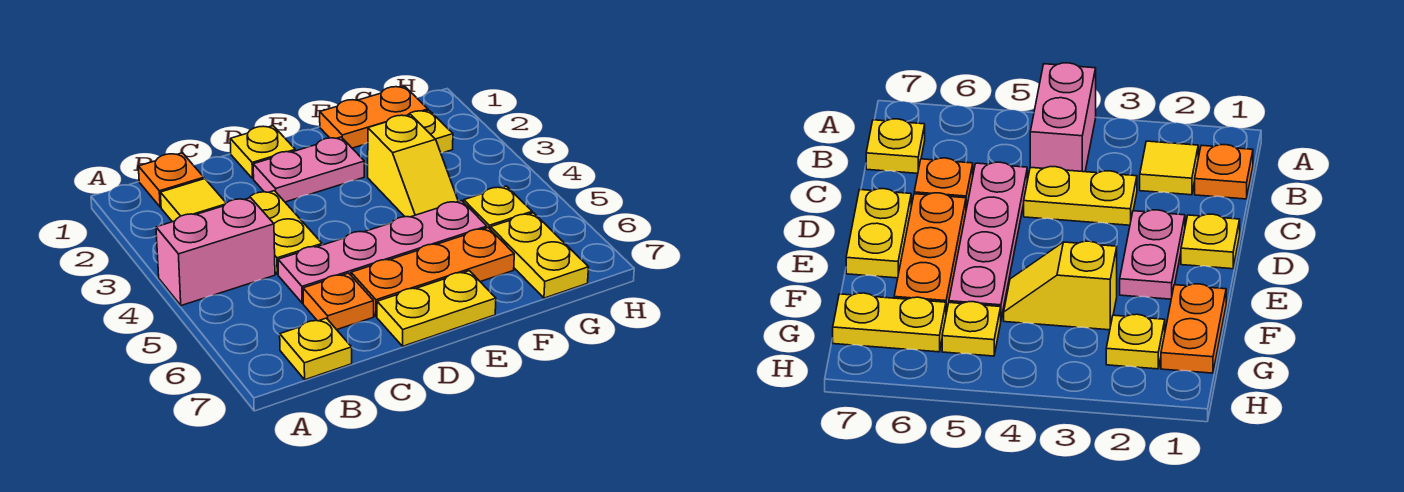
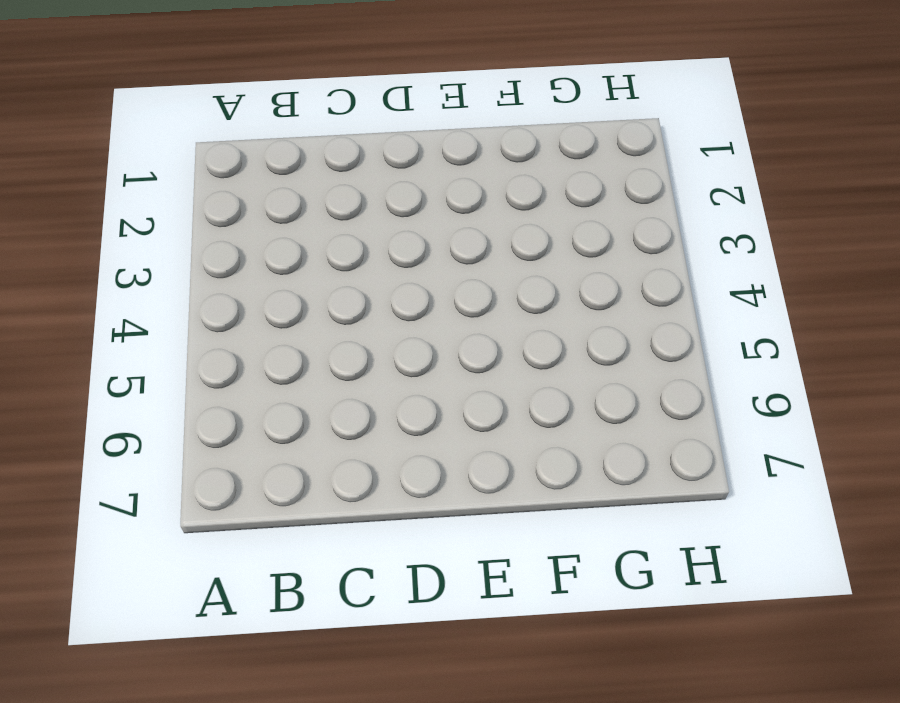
none -> pink 1x2 brick [156,198,275,306]
none -> orange 1x1 plate [138,153,204,207]
none -> yellow 1x1 tile [160,179,226,222]

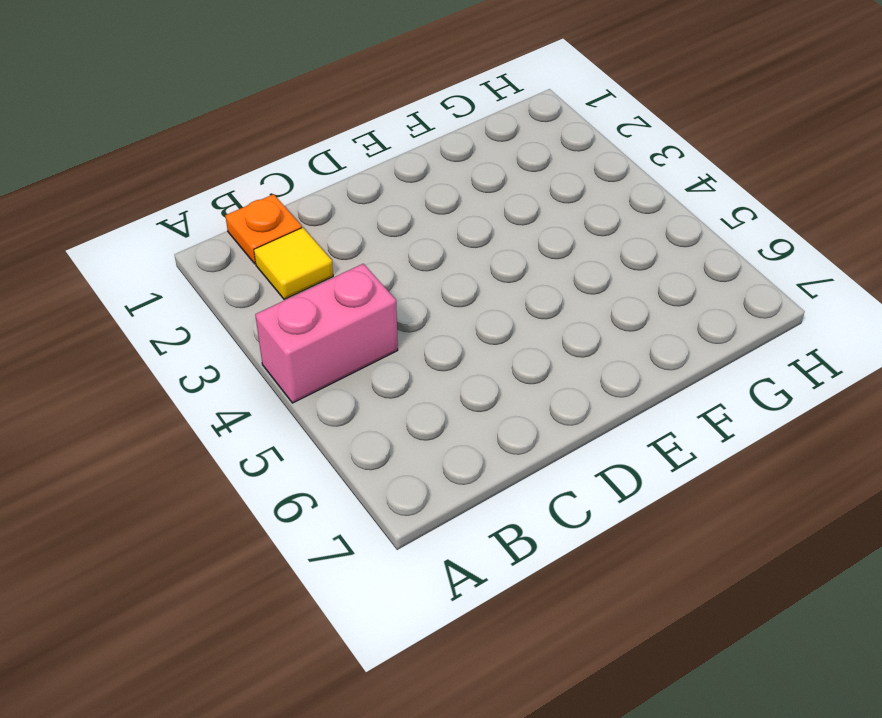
none -> yellow 1x1 plate [280,318,352,380]
none -> yellow 1x2 plate [249,191,322,274]
none -> pink 1x4 plate [278,201,487,303]

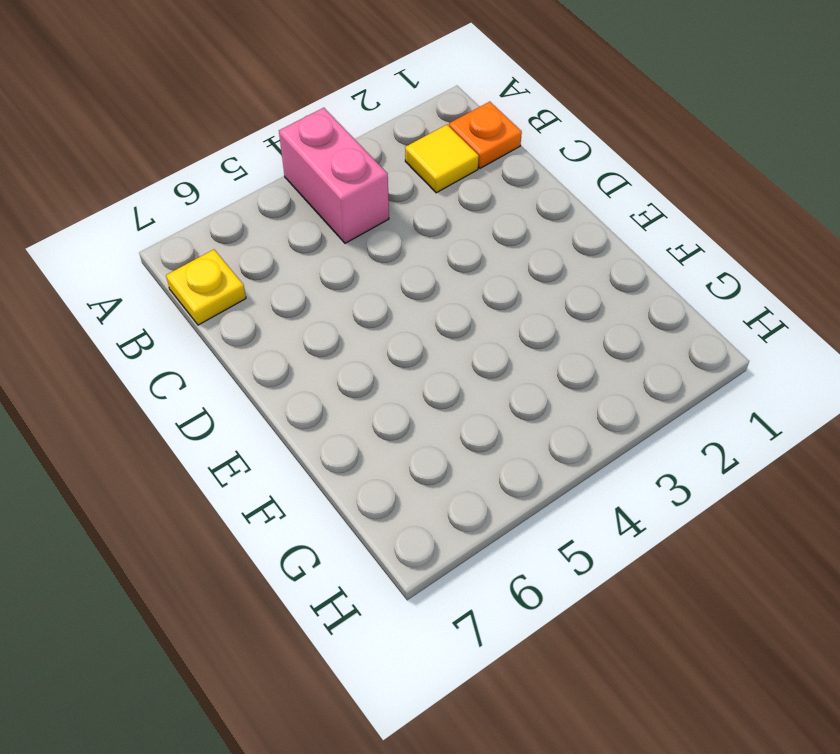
none -> yellow 1x2 plate [249,191,322,274]
none -> pink 1x4 plate [278,201,487,303]
none -> orange 1x1 plate [303,273,374,330]

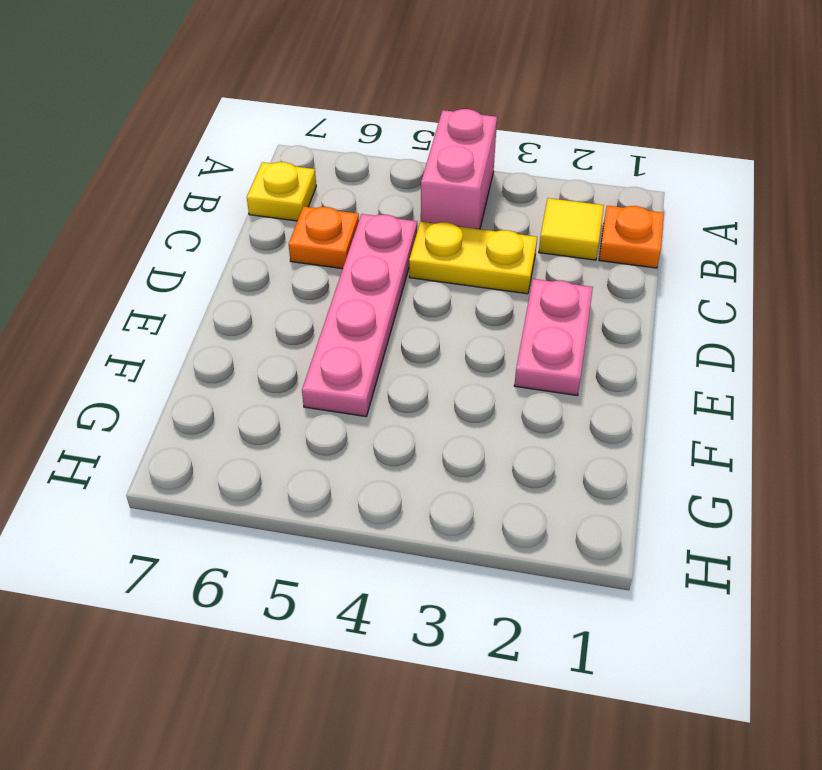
none -> yellow 1x1 plate [230,126,295,179]
none -> orange 1x3 plate [351,228,514,316]
none -> yellow 1x2 plate [377,271,496,346]

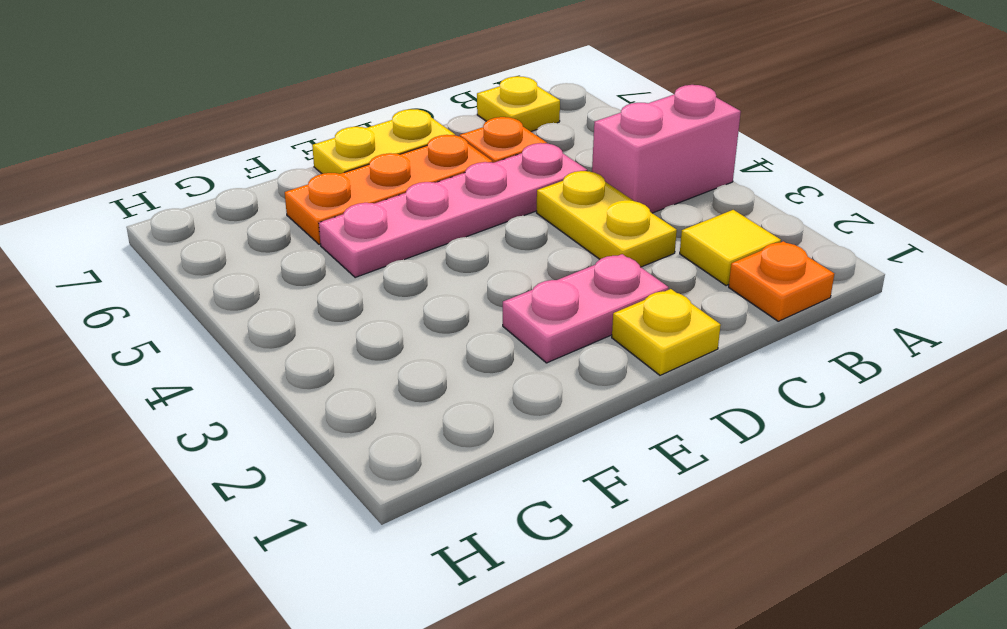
none -> orange 1x2 plate [320,86,428,148]
none -> yellow 1x2 slope [368,115,458,217]
none -> yellow 1x1 plate [407,110,453,153]

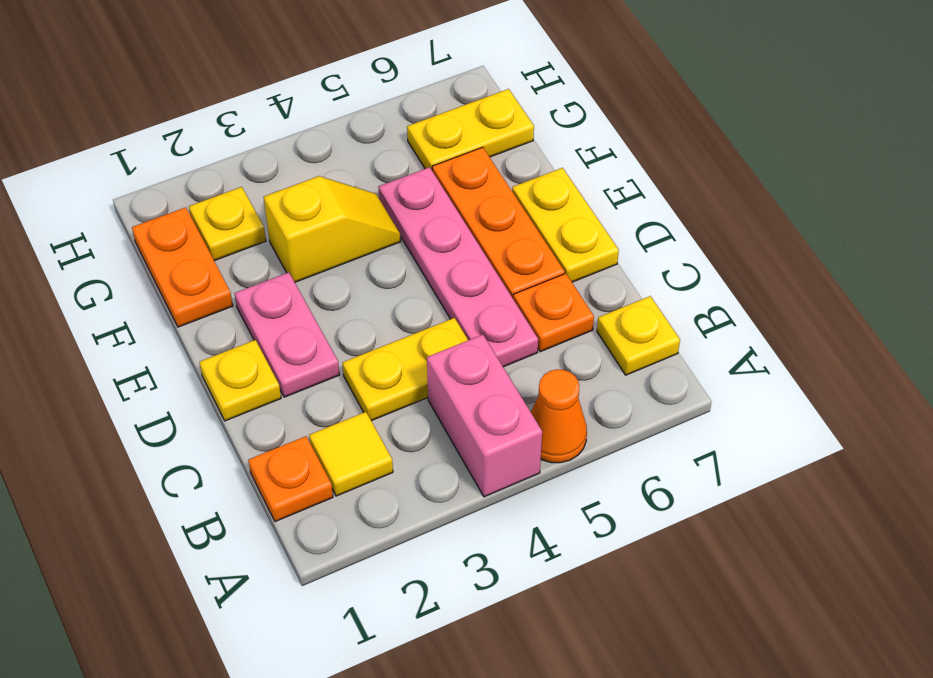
orange 1x1 cone [531,369,587,463] -> none
none -> yellow 1x1 plate [464,186,532,229]

